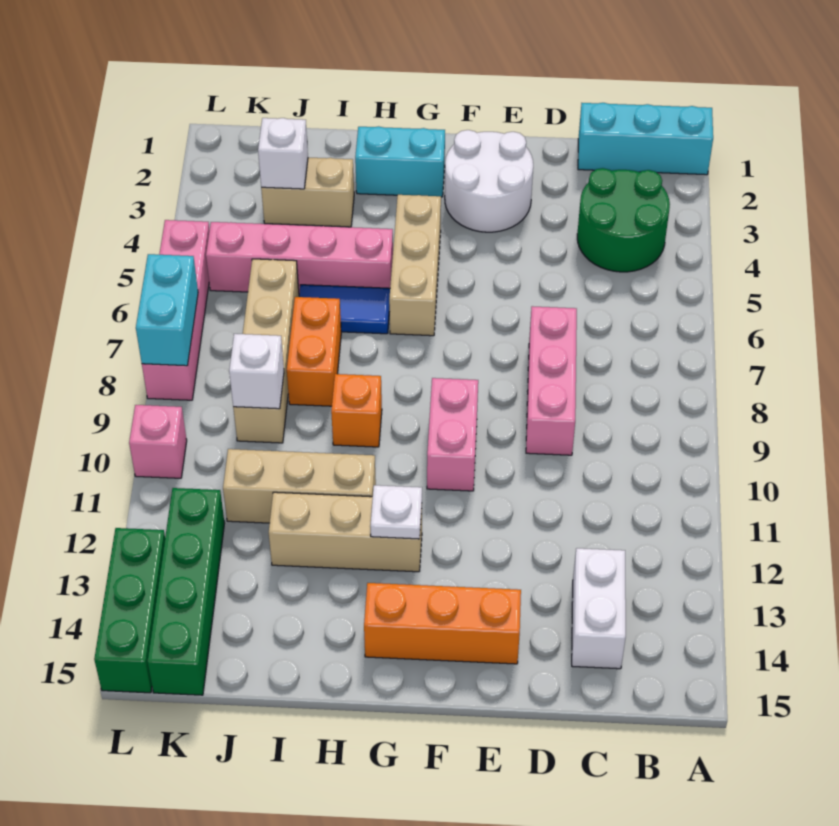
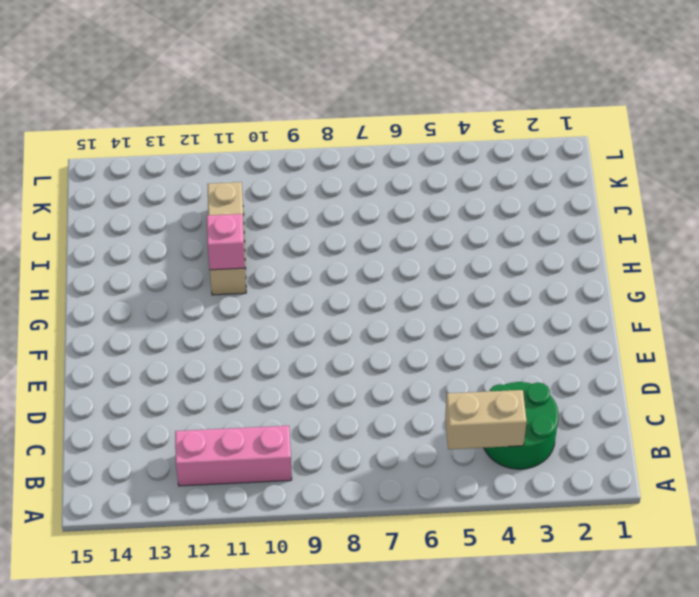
tan 1x2 brick [445,390,527,449] -> tan 1x2 brick turned to [261,157,354,227]
pink 1x3 brick [175,426,292,486] -> pink 1x3 brick moved to [526,306,577,455]
pink 1x1 brick [207,214,245,270] -> pink 1x1 brick moved to [129,405,187,478]
none -> cyan 1x3 brick [578,103,713,175]
none -> white 1x2 brick [572,548,626,669]
none -> white 2x2 round brick [445,130,533,232]

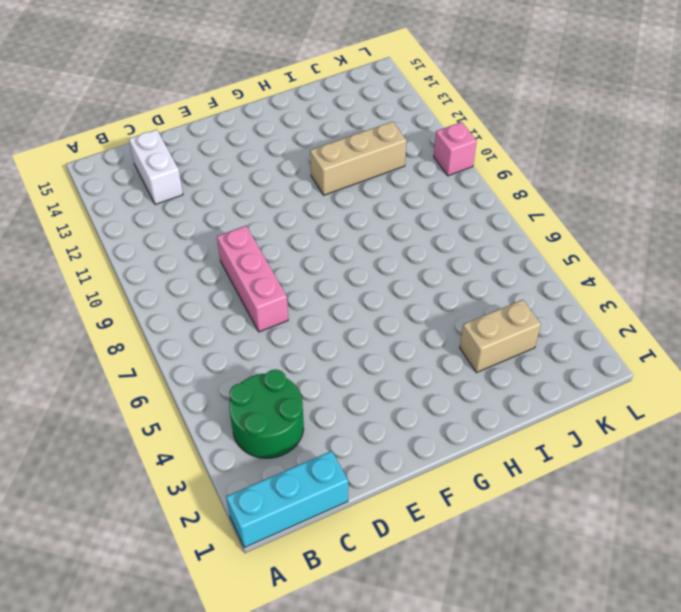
none -> white 2x2 round brick [445,130,533,232]
none -> orange 1x3 brick [364,583,521,664]
none -> pink 1x2 brick [427,378,478,491]

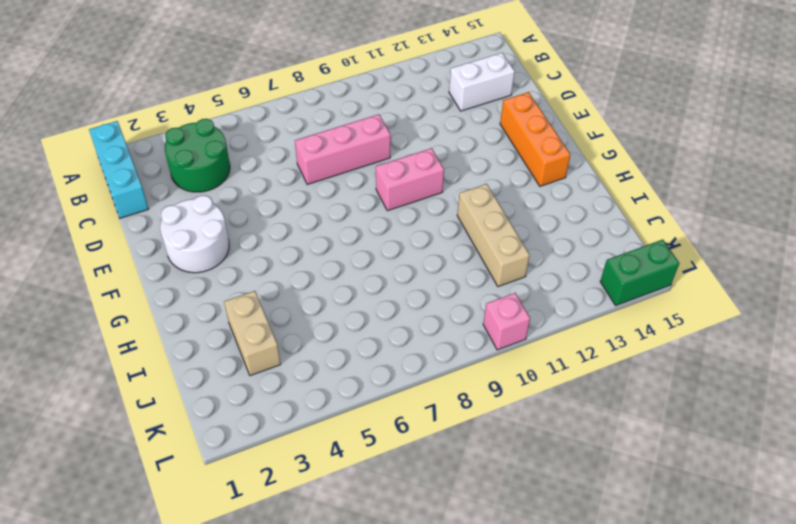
green 1x2 brick [600,240,679,305] -> green 1x3 brick [94,528,165,693]
none -> cyan 1x2 brick [355,126,445,197]
none -> tan 1x3 brick [389,195,441,336]
none -> tan 1x3 brick [269,492,422,572]

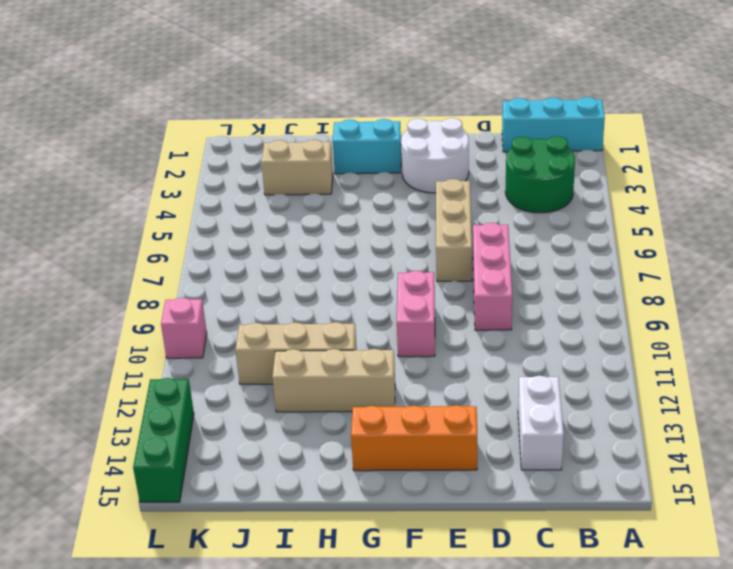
tan 1x3 brick [436,179,472,281] -> tan 1x3 brick moved to [389,195,441,336]
none -> pink 1x4 brick [206,222,393,293]
none -> blue 1x2 tile [299,285,390,334]
none -> orange 1x1 brick [331,374,382,447]

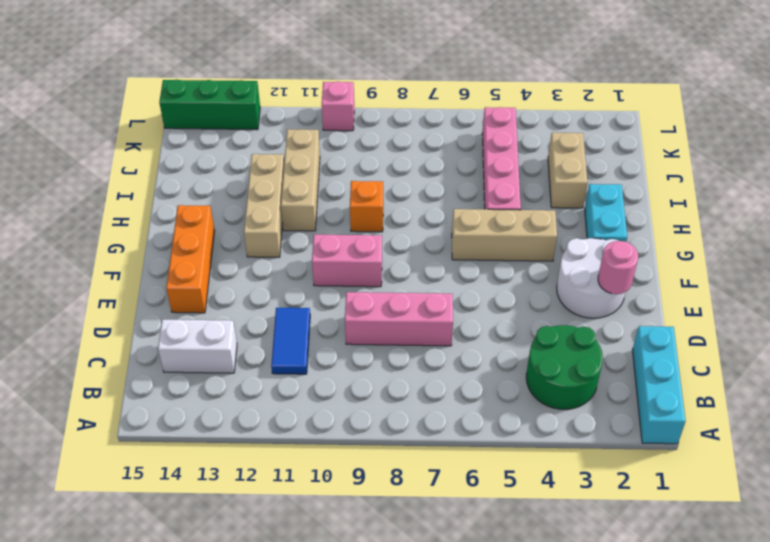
blue 1x2 tile [271,308,310,374] -> blue 1x2 tile moved to [299,285,390,334]
pink 1x1 round brick [598,241,638,294] -> none
none -> orange 1x2 brick [287,297,341,406]
none -> tan 1x4 brick [233,259,299,443]
none -> green 1x4 brick [147,488,225,695]

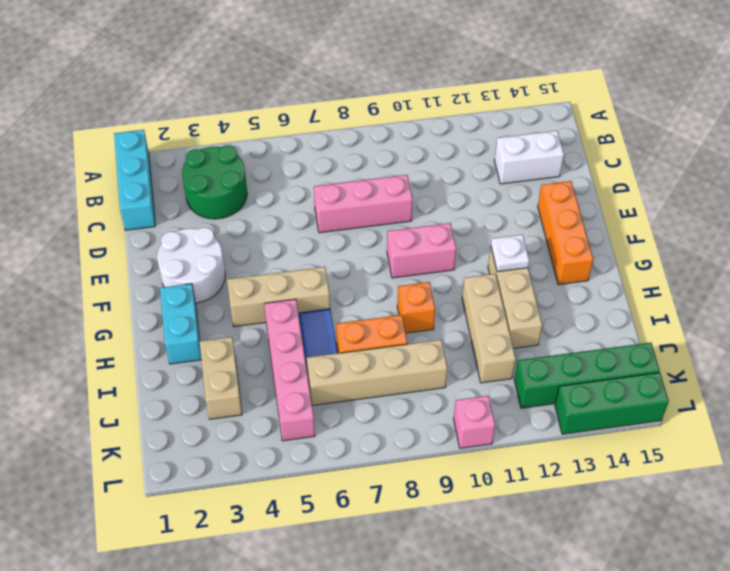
none -> pink 1x4 brick [142,220,210,400]
none -> white 1x1 brick [258,118,308,189]
none -> white 1x1 brick [229,334,284,409]

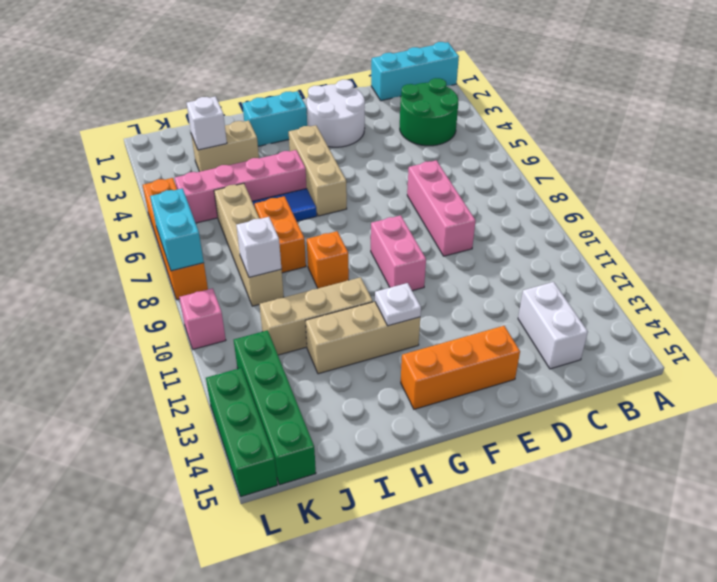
orange 1x4 brick [143,178,208,300] -> pink 1x4 brick [142,220,210,400]

